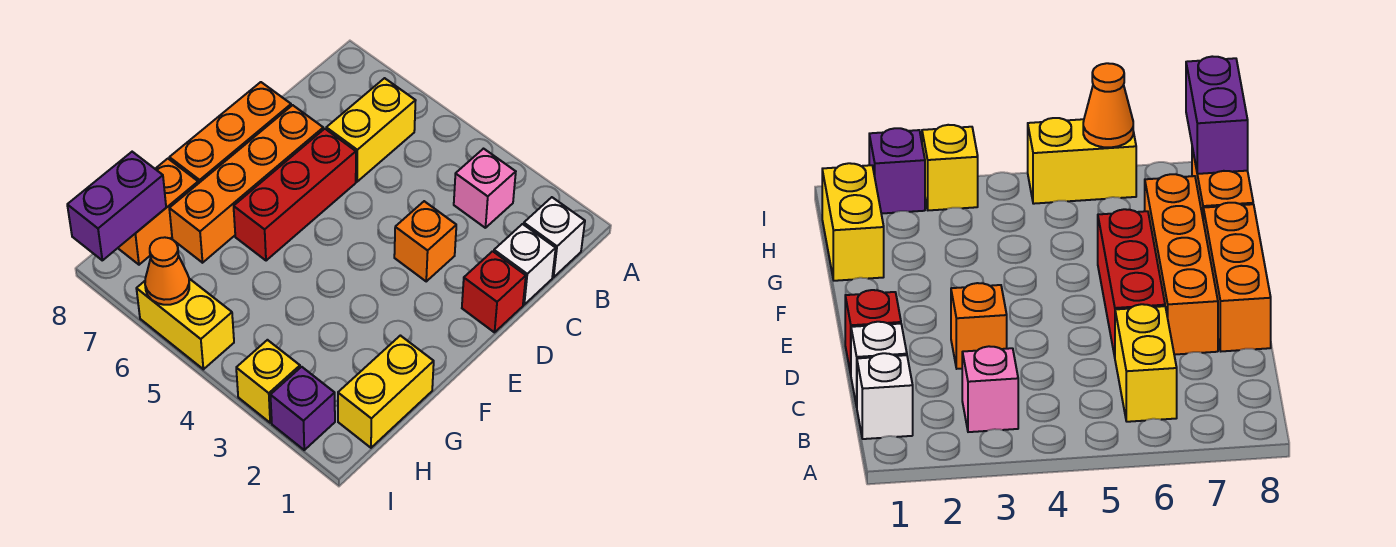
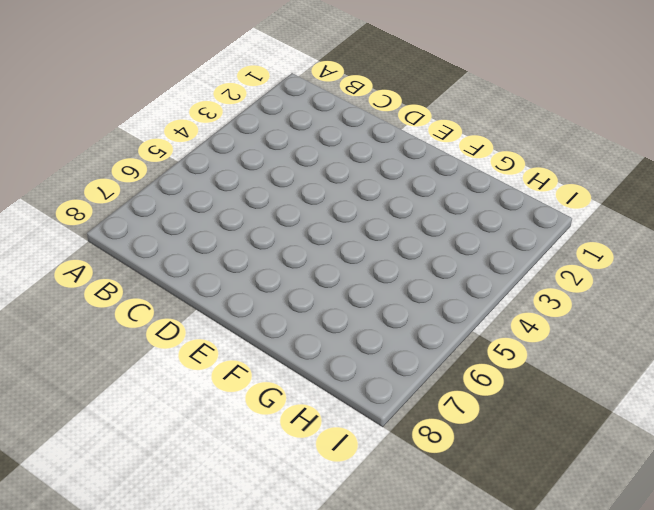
none -> white 1x1 brick [524,197,585,277]
none -> pink 1x1 brick [454,149,516,228]
none -> yellow 1x2 brick [326,78,416,182]

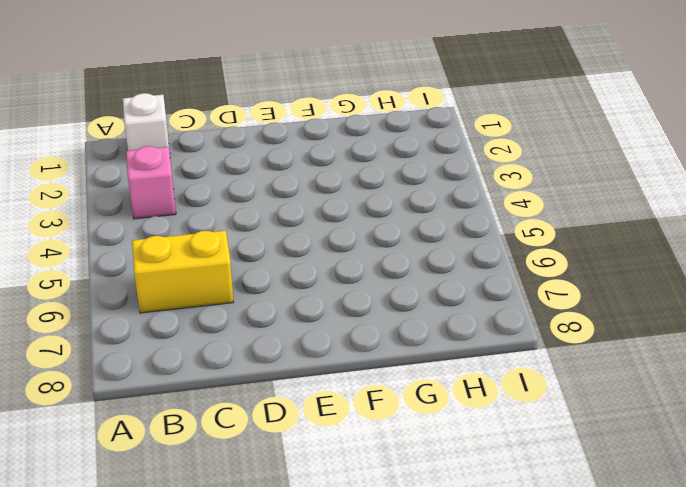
none -> white 1x1 brick [494,224,556,305]
none -> red 1x1 brick [462,251,526,332]
none -> orange 1x1 brick [394,201,456,281]

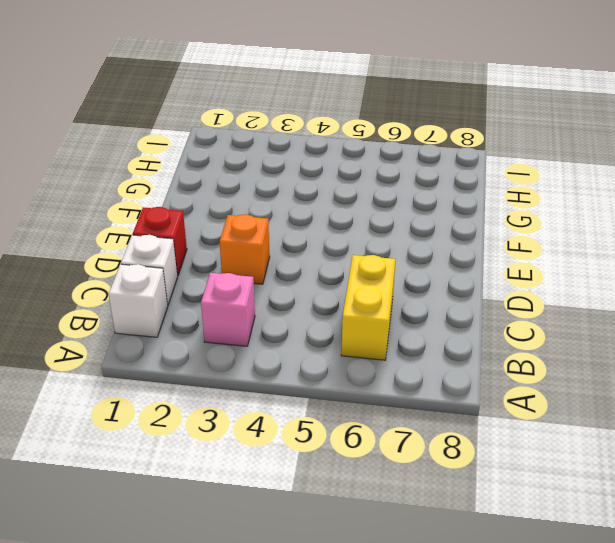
none -> red 1x3 brick [234,129,356,261]
none -> orange 1x4 brick [169,105,323,263]
none -> orange 1x3 brick [169,82,291,183]

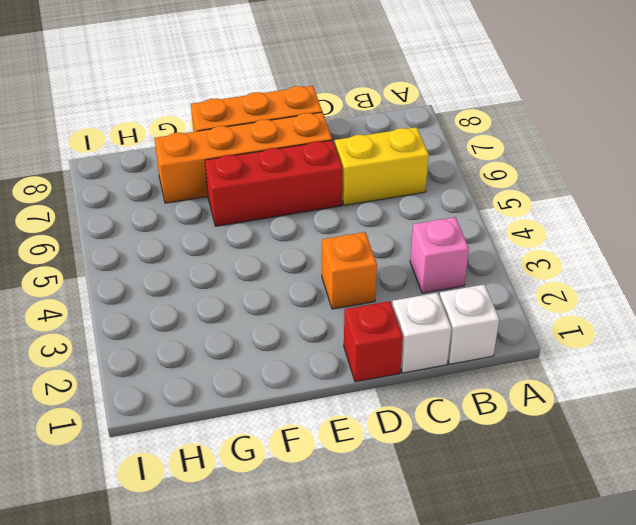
none -> yellow 1x2 brick [338,336,434,448]
none -> orange 1x2 brick [118,159,198,265]
none -> purple 1x1 brick [270,367,335,450]

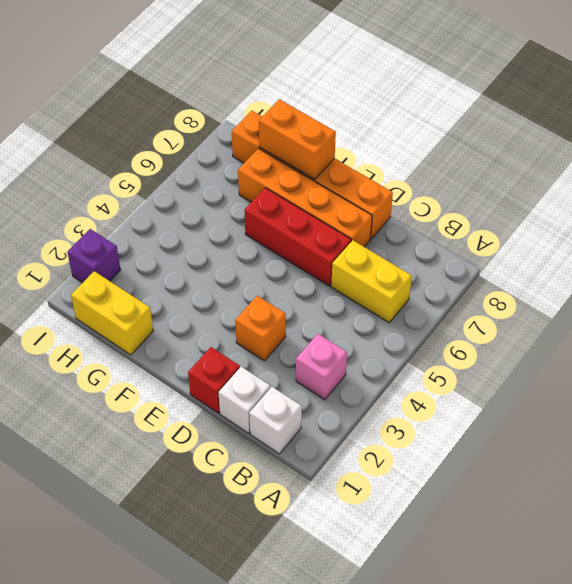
orange 1x2 brick [259,99,336,179] -> none
none -> yellow 1x1 brick [236,340,300,423]
none -> yellow 1x2 brick [136,279,234,369]
none -> purple 1x2 brick [67,152,166,260]

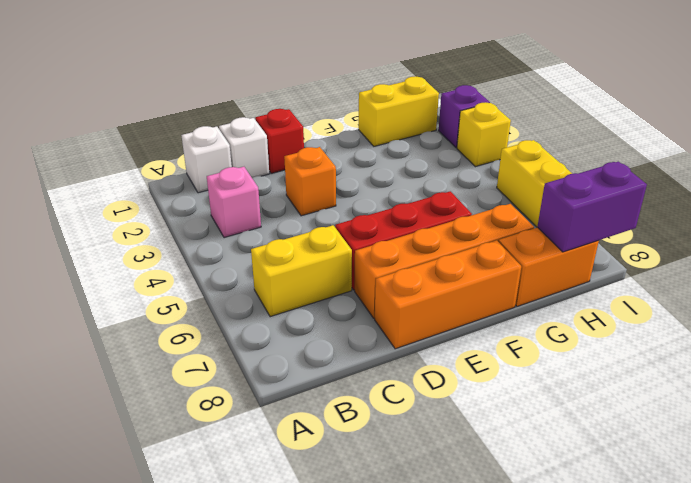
none -> orange 1x1 cone [145,237,189,305]

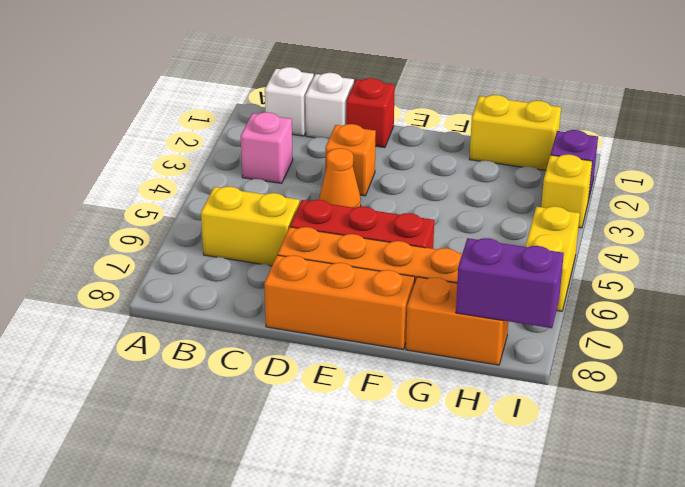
orange 1x1 cone [319,148,361,208] -> orange 1x1 cone moved to [145,237,189,305]

